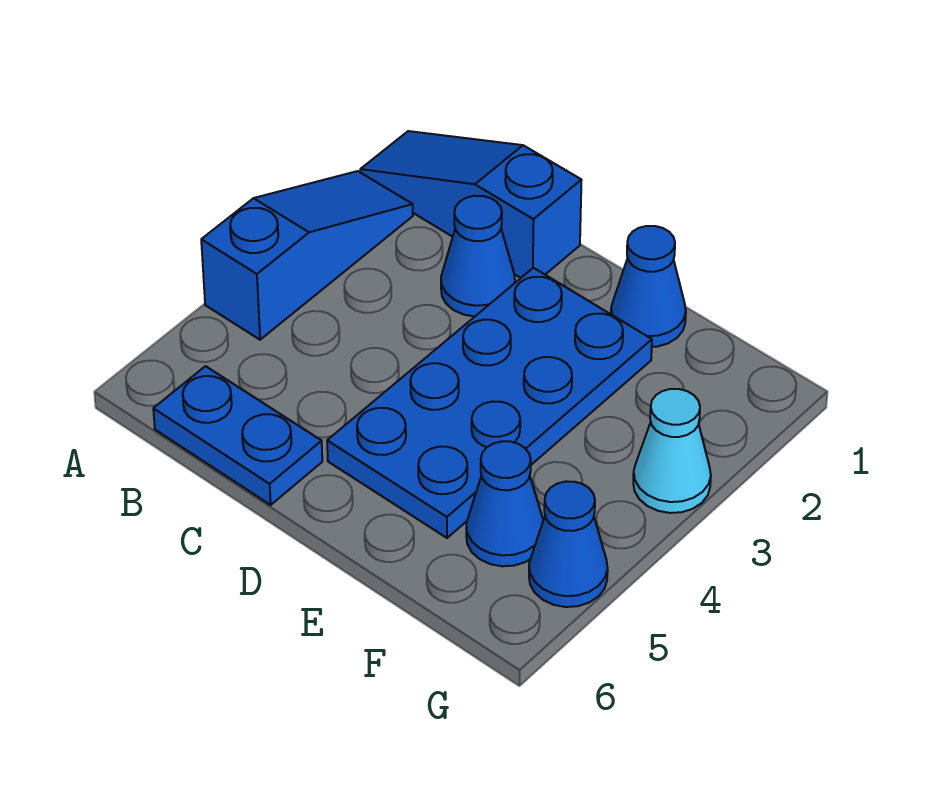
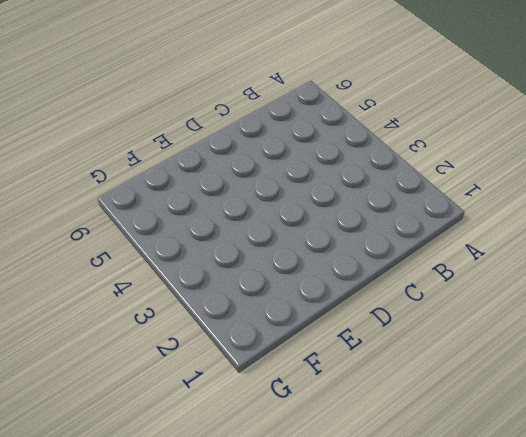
none -> blue 1x3 slope [360,131,581,278]
none -> blue 1x3 slope [201,171,413,340]

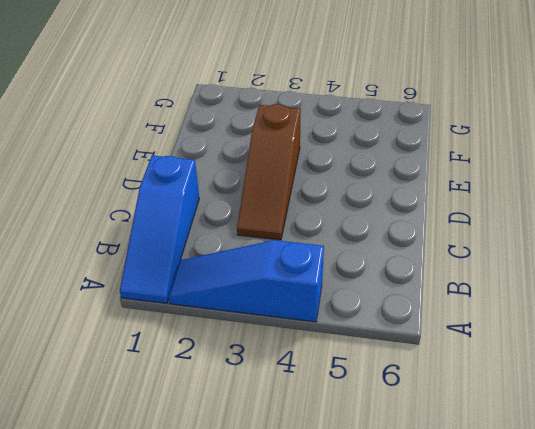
brown 1x3 slope [237,104,301,240] -> blue 2x4 plate [327,268,652,538]
none -> blue 1x2 plate [153,366,322,505]
none -> blue 1x1 cone [441,196,515,317]

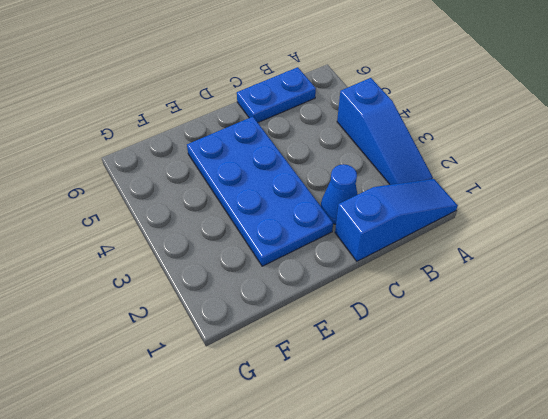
none -> blue 1x1 cone [611,226,686,347]
none -> blue 1x1 cone [466,441,543,566]

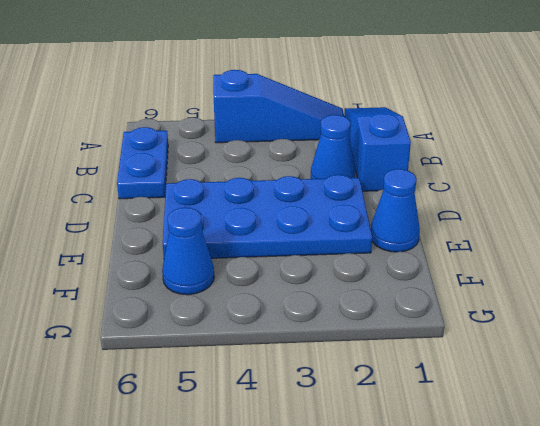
none -> cyan 1x1 cone [633,389,711,513]
none -> blue 1x1 cone [529,481,608,607]

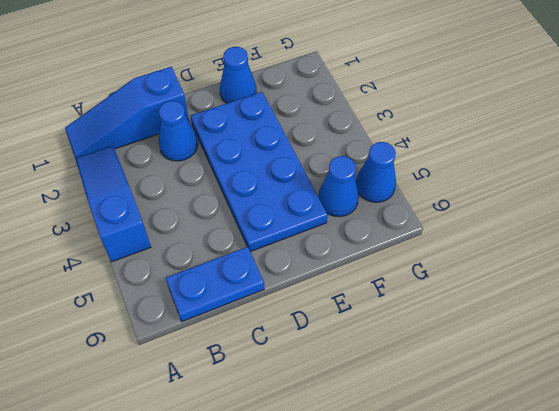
none -> cyan 1x1 cone [633,389,711,513]

